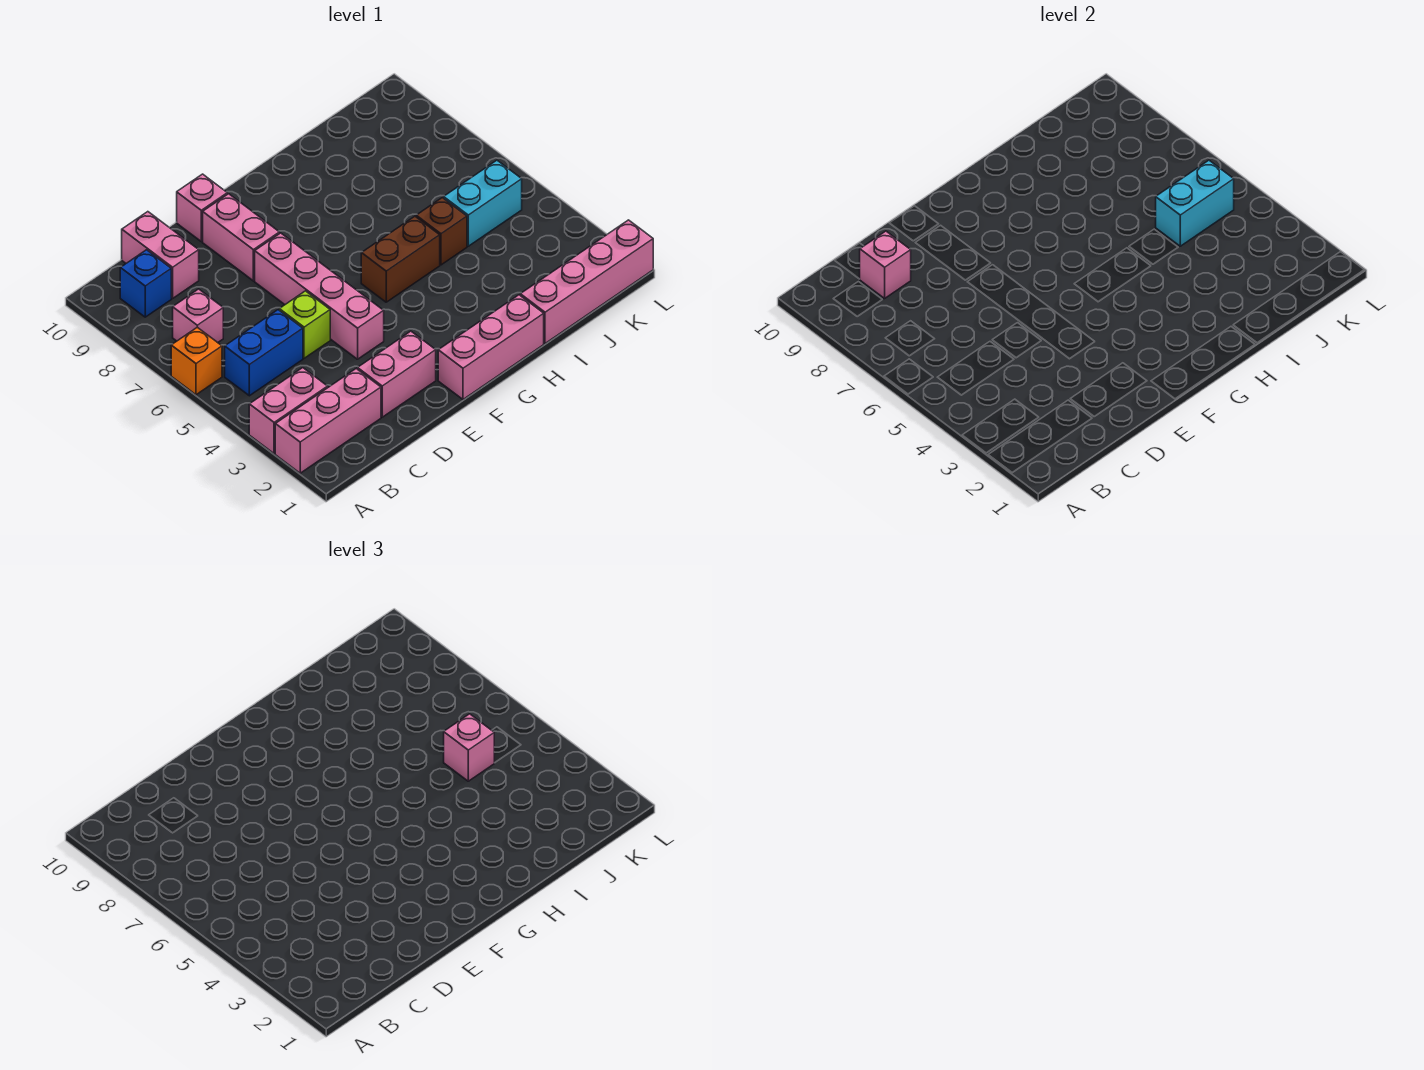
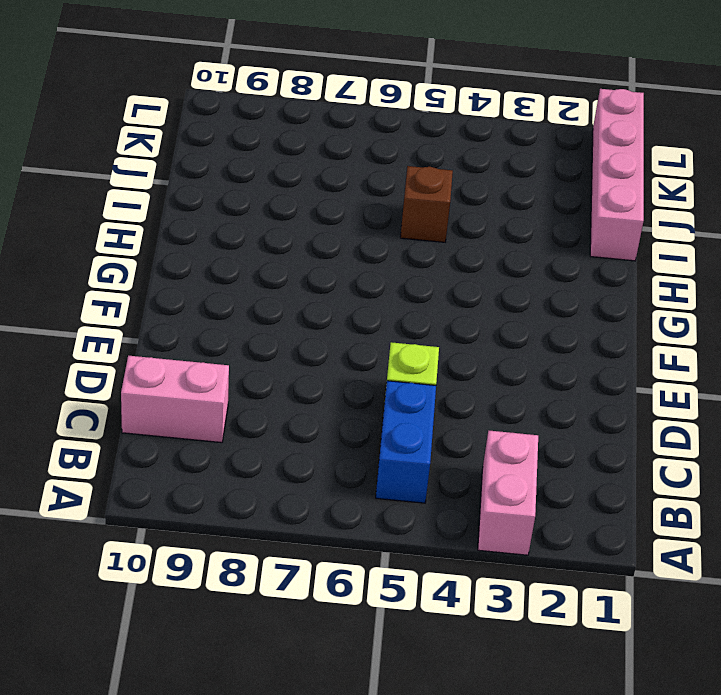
none -> pink 1x3 brick [275,369,381,473]
none -> orange 1x1 brick [171,327,222,395]
none -> pink 1x1 brick [173,289,223,343]

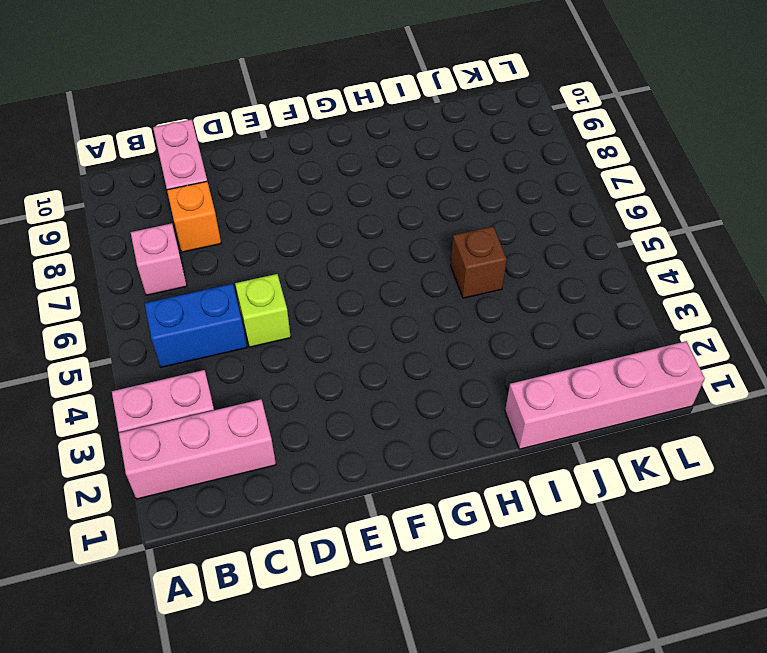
orange 1x1 brick [167,181,221,252] -> orange 1x1 brick moved to [171,327,222,395]
none -> blue 1x1 brick [120,250,171,317]
none -> pink 1x2 brick [357,331,436,417]
none -> pink 1x4 brick [255,233,384,359]

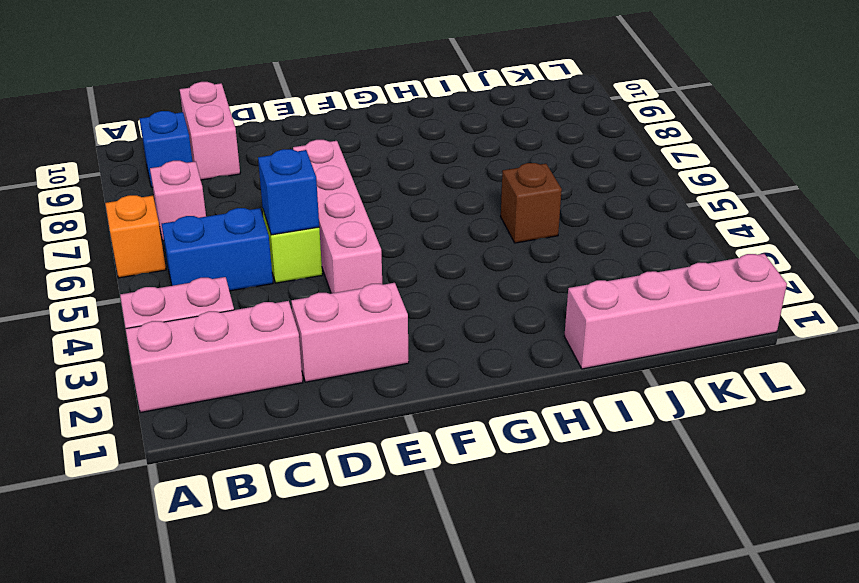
blue 1x1 brick [258,149,319,235] -> none
none -> pink 1x2 brick [203,194,279,281]
none -> pink 1x1 brick [177,174,227,241]
none -> pink 1x3 brick [438,295,544,399]

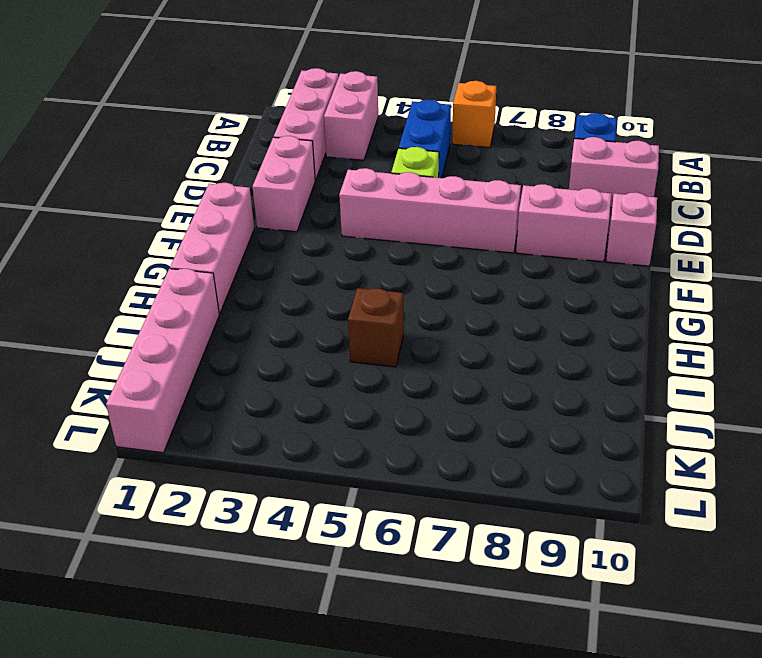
none -> pink 1x1 brick [173,289,223,343]
none -> brown 1x2 brick [361,216,440,302]
none -> cyan 1x2 brick [444,160,522,246]

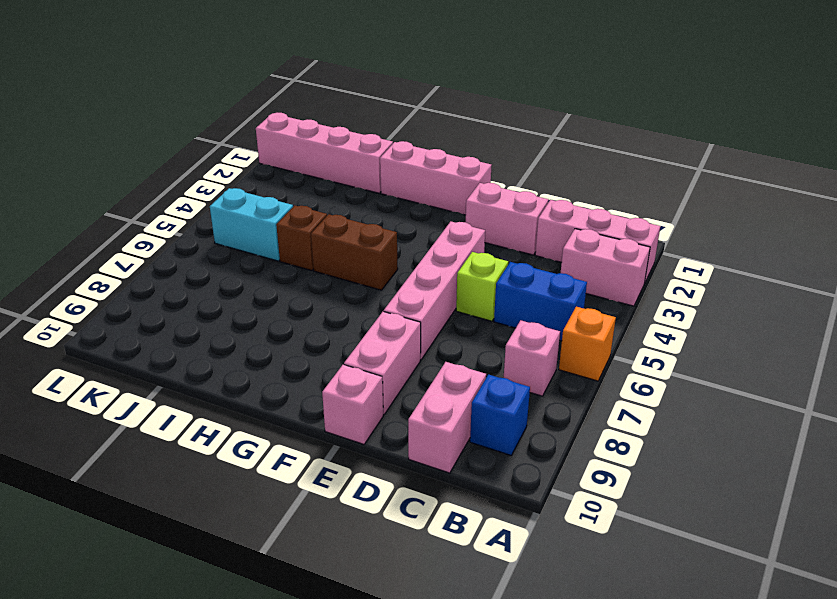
none -> pink 1x1 brick [860,231,911,298]
none -> cyan 1x2 brick [1156,160,1234,246]
none -> pink 1x1 brick [444,714,494,781]

